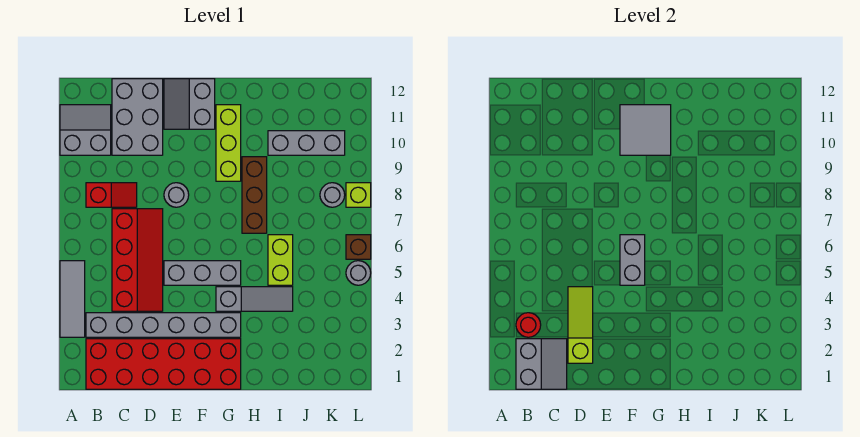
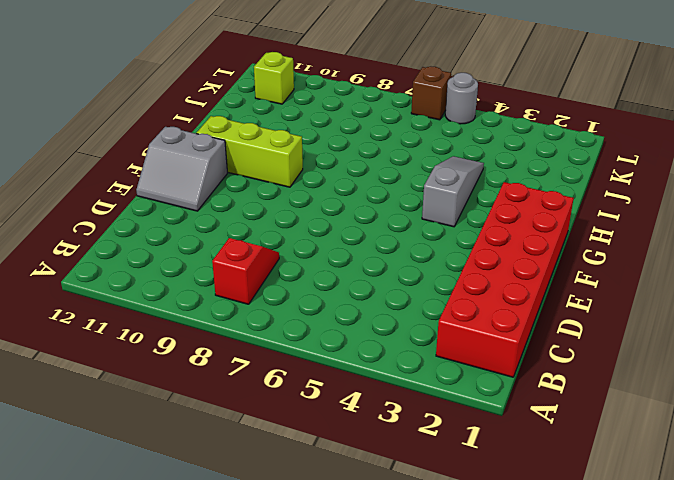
lime 1x1 brick [254,52,294,104] -> lime 1x1 brick moved to [346,183,371,207]
none -> grey 1x3 tile [60,261,85,337]
none -> grey 2x2 slope [60,105,111,155]
none -> grey 1x6 brick [86,313,241,337]

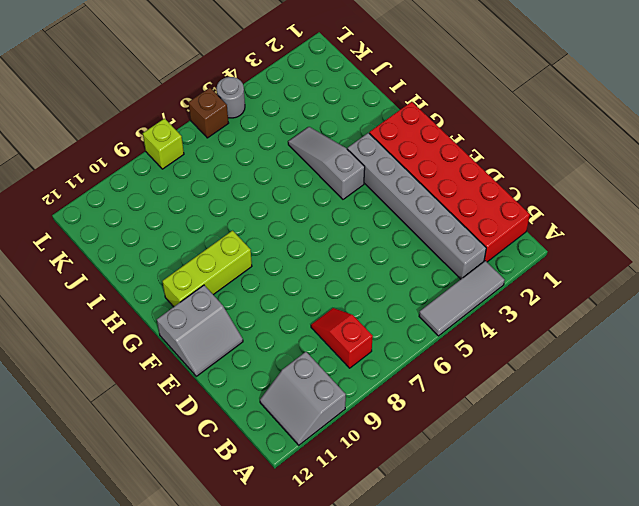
none -> red 2x4 slope [112,209,163,311]
none -> grey 2x3 brick [112,79,163,155]
none -> grey 1x3 brick [164,261,241,285]

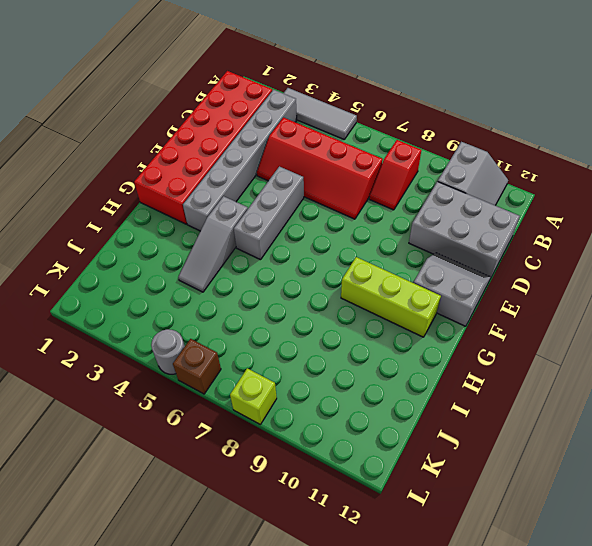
none -> grey 1x1 round brick [164,183,189,207]
none -> brown 1x3 brick [242,157,267,233]
none -> lime 1x2 brick [268,235,293,285]

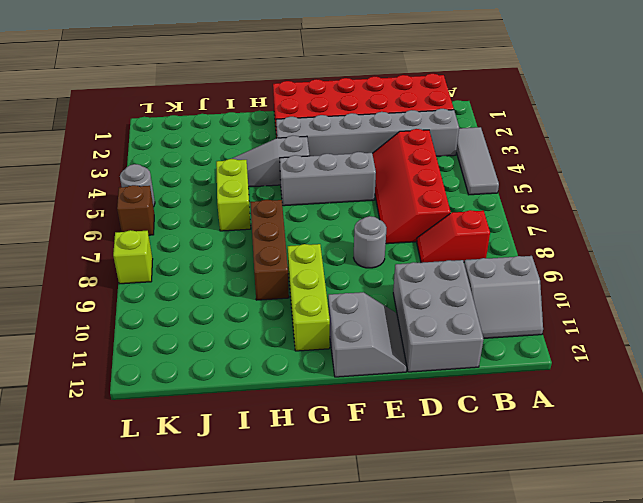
none -> grey 1x3 brick [268,131,345,155]
none -> grey 1x1 round brick [320,183,345,207]
none -> grey 2x2 slope [516,339,567,389]

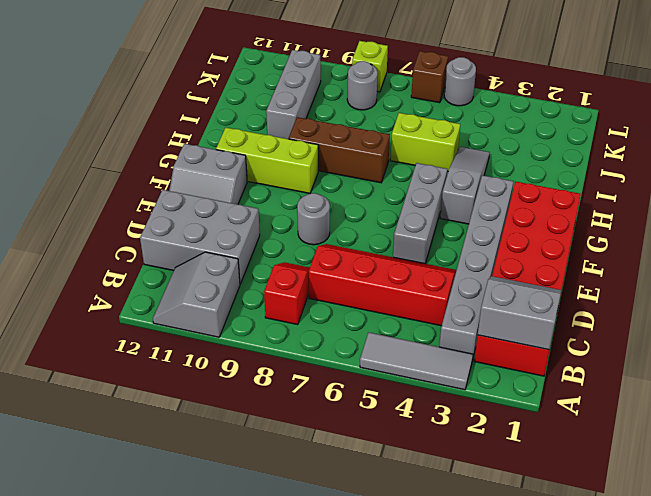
none -> red 1x1 round brick [516,313,541,337]
none -> lime 1x3 slope [568,287,593,363]
none -> grey 1x2 brick [620,235,645,285]

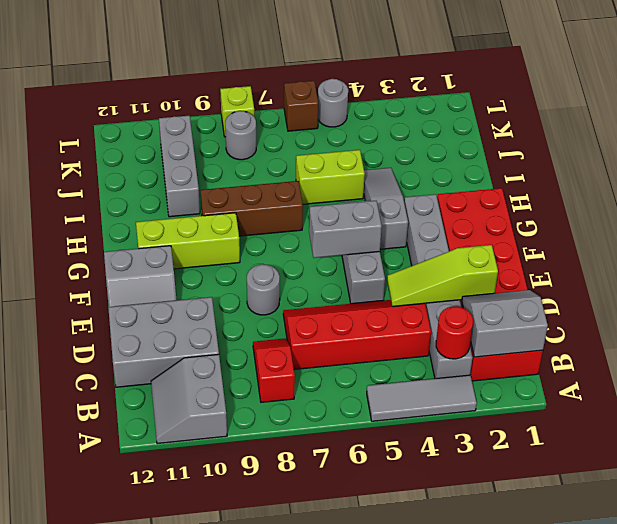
none -> grey 2x2 tile [620,105,671,155]

